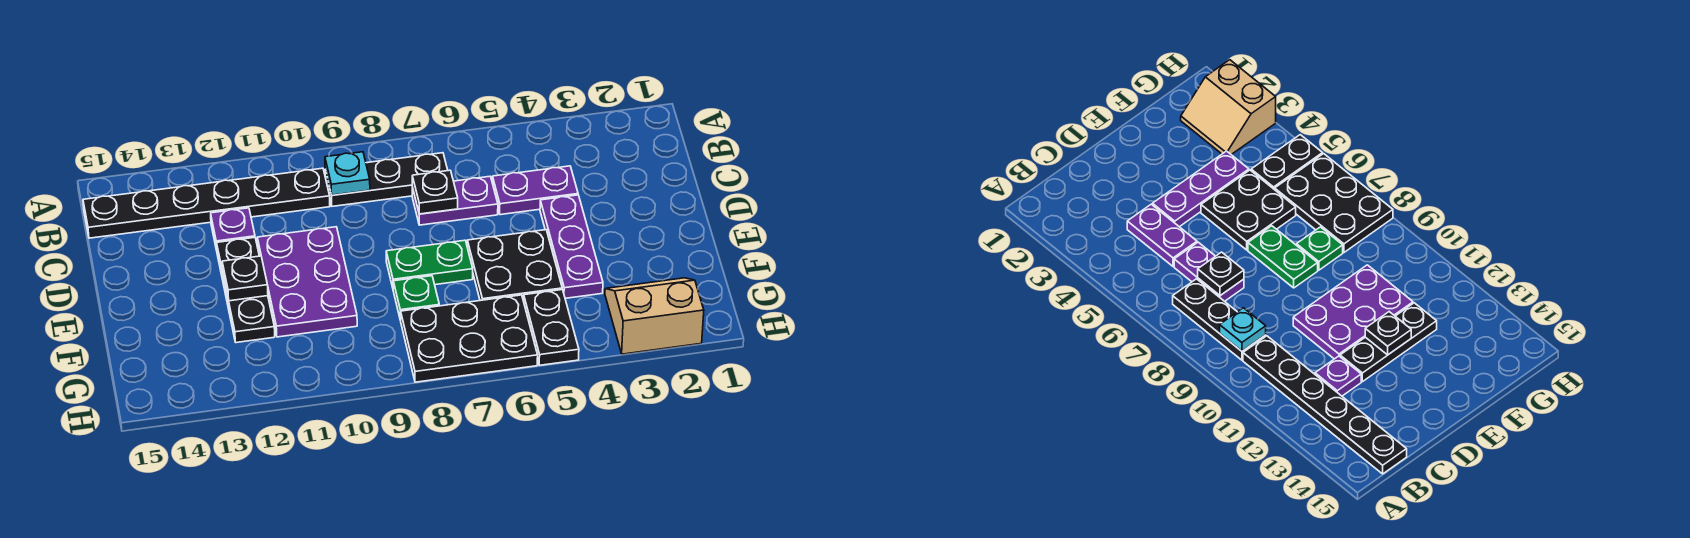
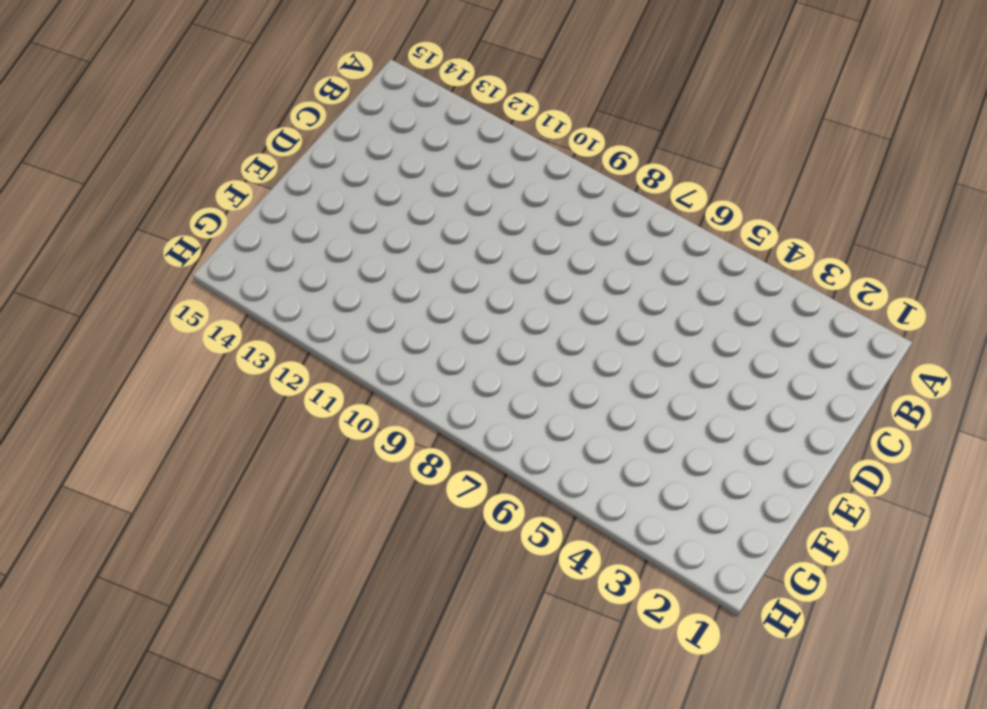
none -> black 1x3 plate [325,153,448,206]
none -> black 1x6 plate [83,168,330,238]
none -> purple 1x2 plate [492,166,578,215]

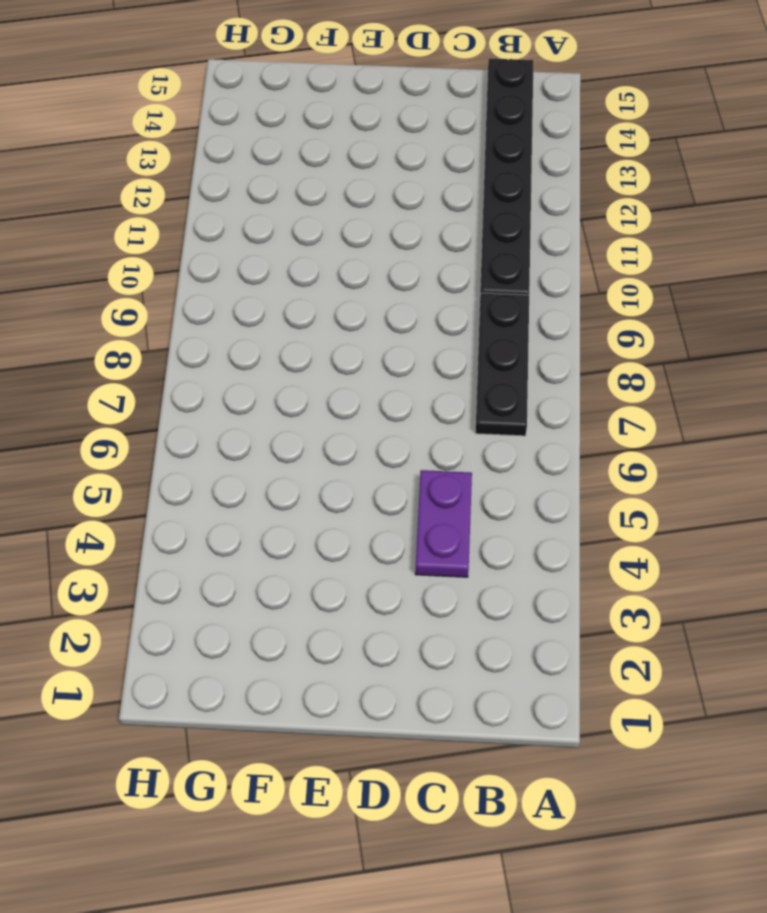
none -> purple 1x2 plate [412,176,498,225]
none -> purple 1x1 plate [211,208,255,250]
none -> purple 1x3 plate [540,195,603,298]

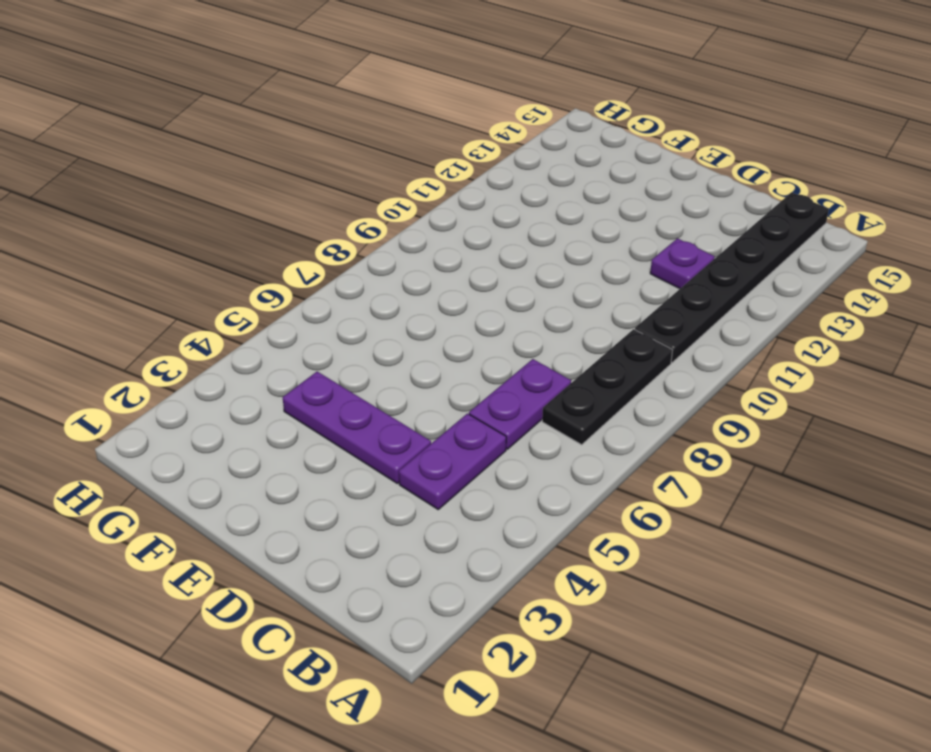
none -> purple 2x3 plate [257,227,357,337]
none -> black 1x3 plate [217,238,275,343]
none -> black 2x2 plate [467,230,562,301]

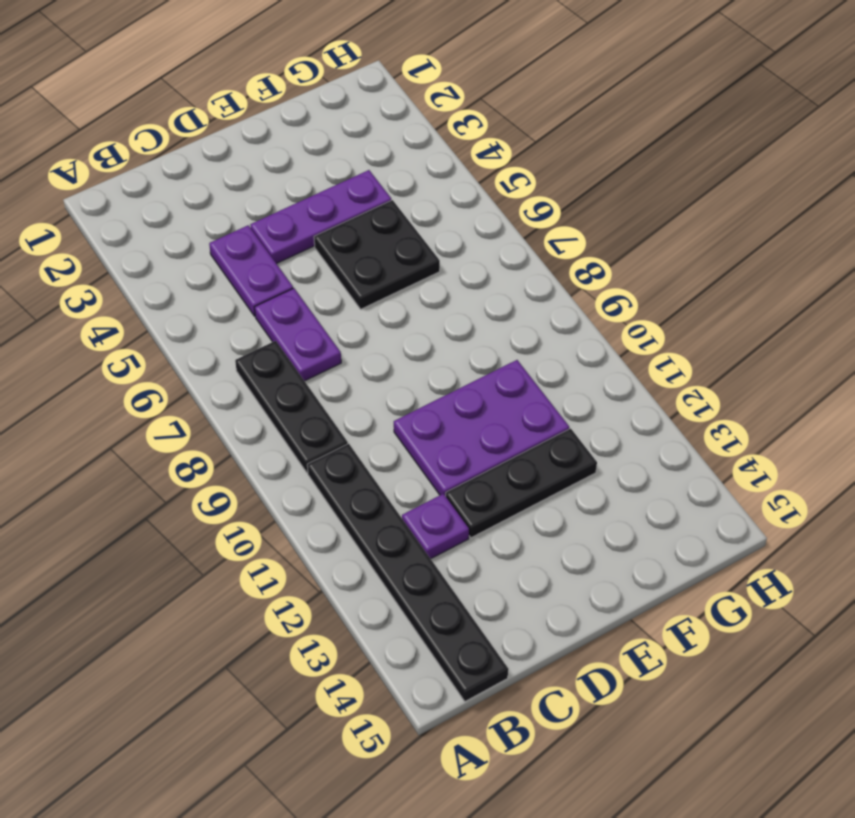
none -> green 1x2 plate [386,240,473,288]
none -> green 1x1 plate [393,276,439,320]
none -> tan 2x2 slope [605,278,704,354]

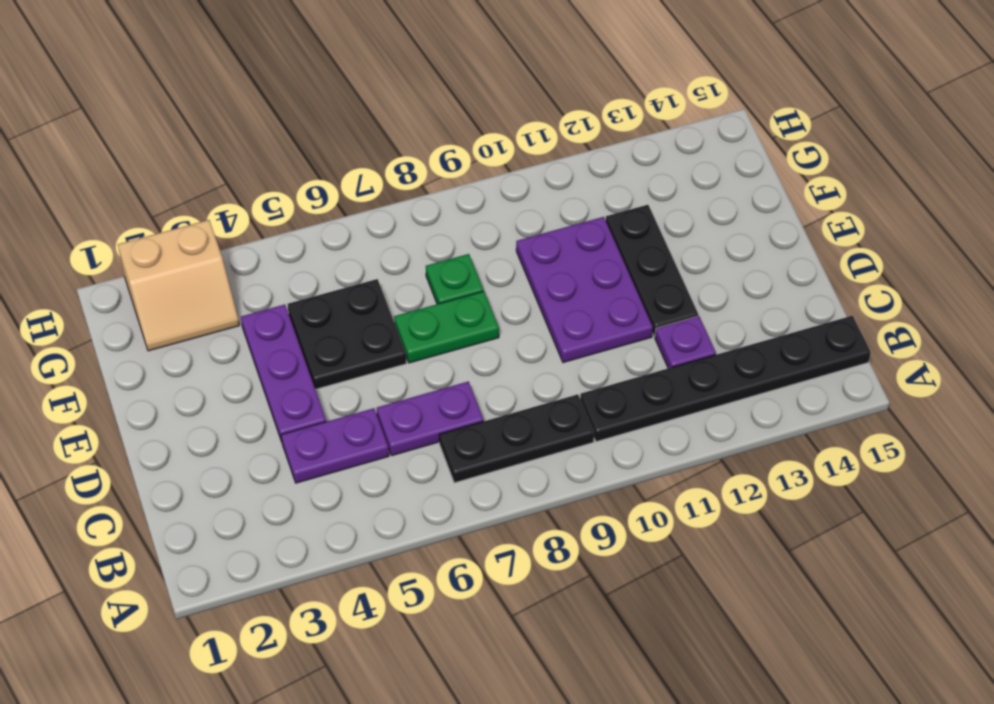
none -> black 1x2 plate [524,290,579,365]
none -> black 2x3 plate [401,295,538,382]
none -> cyan 1x1 plate [325,152,370,195]

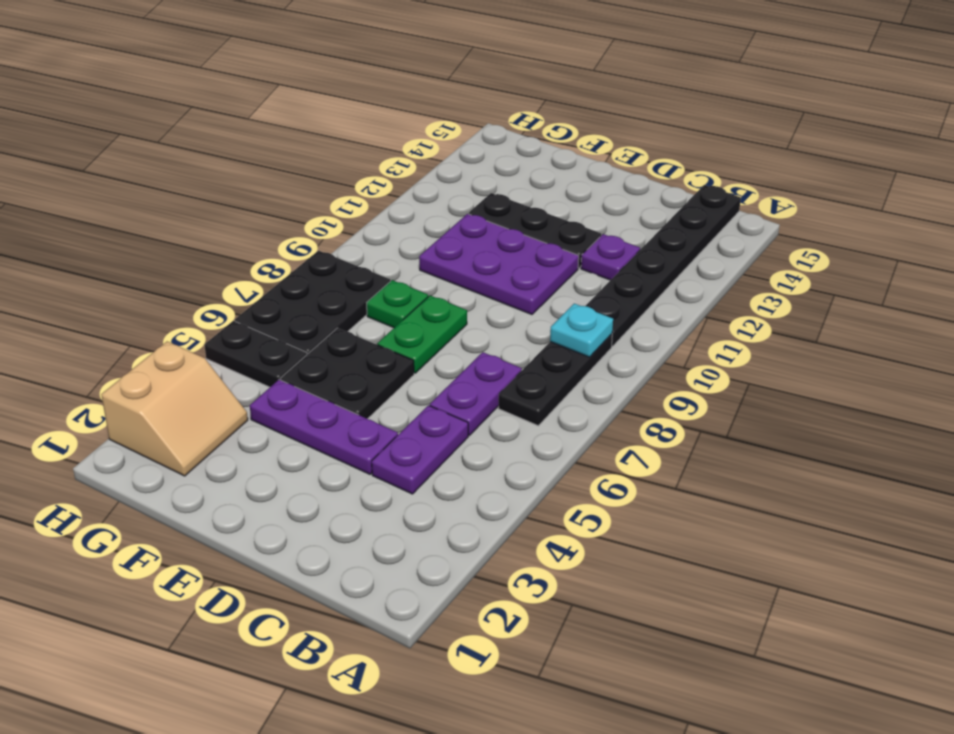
none -> black 1x1 plate [412,170,458,214]
none -> black 1x1 plate [222,256,268,301]

